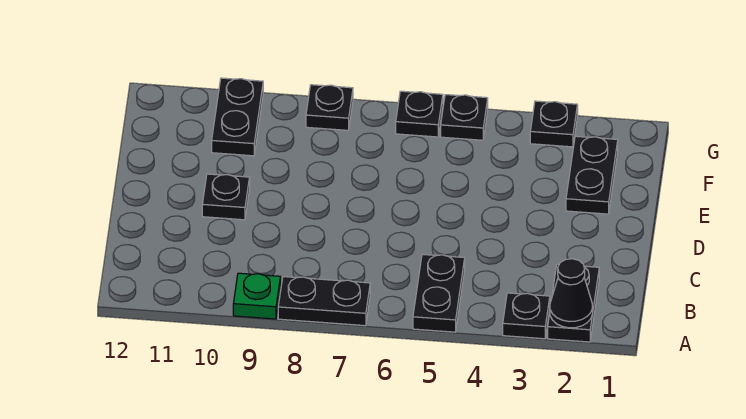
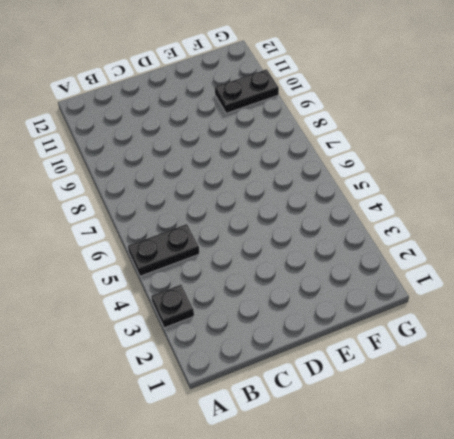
none -> black 1x2 plate [548,264,599,342]
none -> black 1x2 plate [278,277,370,326]
none -> green 1x1 plate [233,273,281,319]

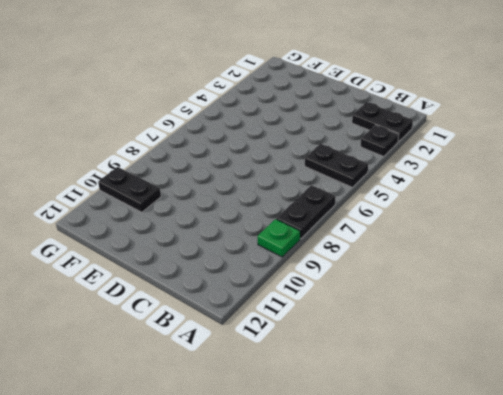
none -> black 1x1 plate [202,174,250,220]
none -> black 1x2 plate [566,136,618,214]
none -> black 1x1 plate [530,101,578,147]

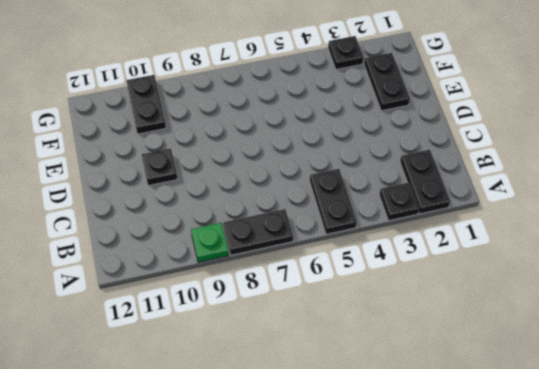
none -> black 1x1 plate [441,95,488,140]
none -> black 1x1 plate [396,91,443,137]
none -> black 1x1 plate [306,85,353,130]

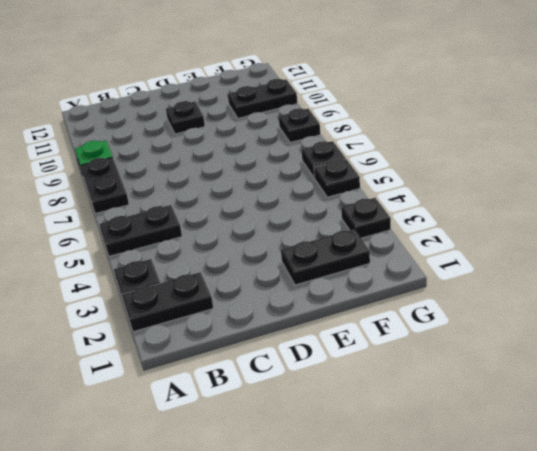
none -> black 1x1 cone [550,259,593,328]

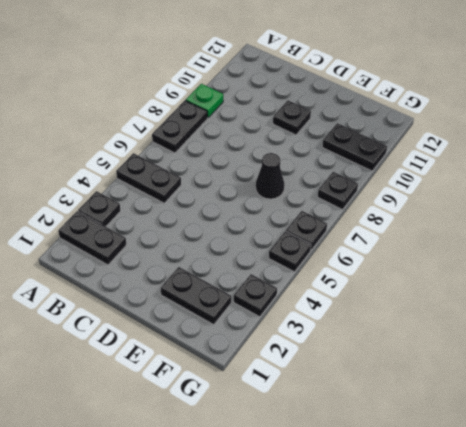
black 1x1 cone [256,153,284,199] -> black 1x1 cone moved to [550,259,593,328]

